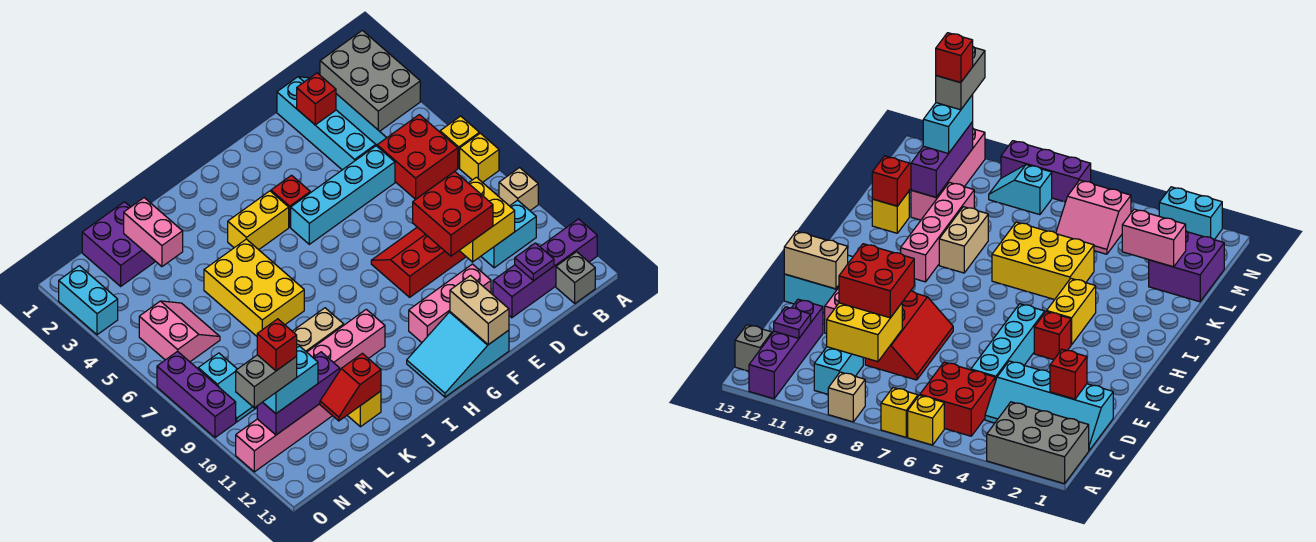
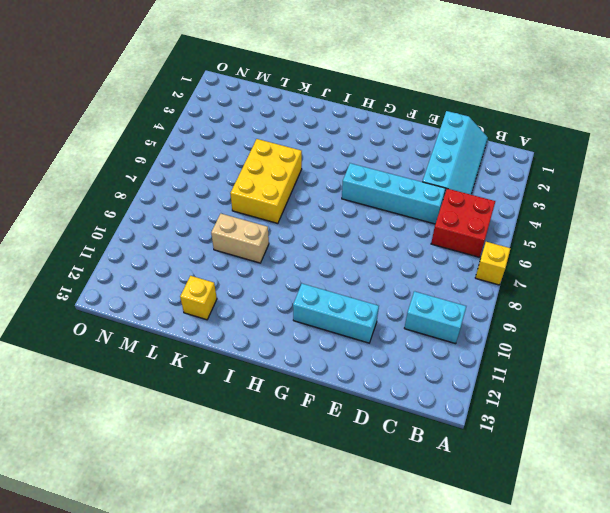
cyan 1x3 brick [293,284,379,343] -> pink 1x3 brick [409,264,491,342]
none -> grey 2x3 brick [320,30,420,131]
none -> yellow 1x1 brick [440,116,479,168]
none -> tan 1x1 brick [499,168,538,211]
none -> purple 1x4 brick [493,219,597,318]

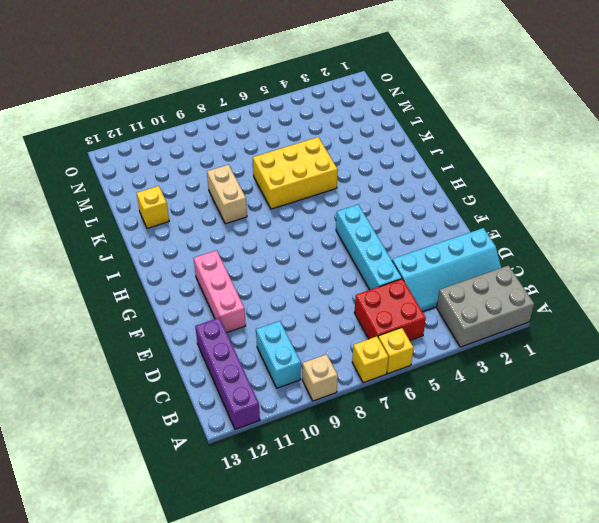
none -> grey 1x1 brick [556,252,595,303]
none -> red 2x3 slope [371,227,466,297]
none -> cyan 2x3 slope [407,312,509,397]
none -> red 1x1 brick [271,175,310,227]

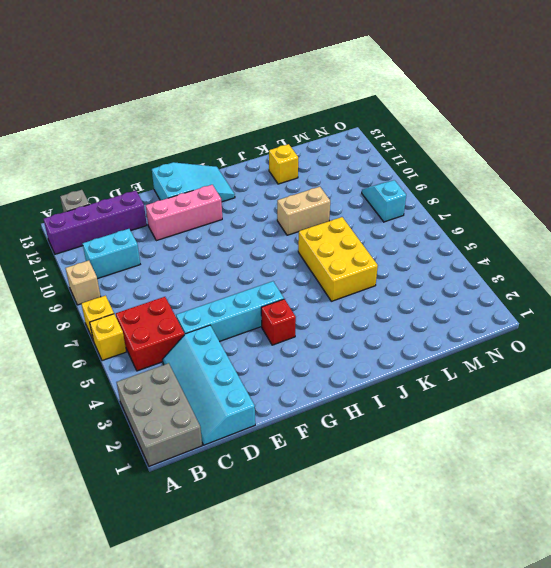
none -> red 2x3 slope [371,227,466,297]
none -> yellow 1x2 brick [228,191,289,250]
none -> pink 1x4 brick [307,309,385,370]
none -> purple 2x2 brick [82,202,156,286]

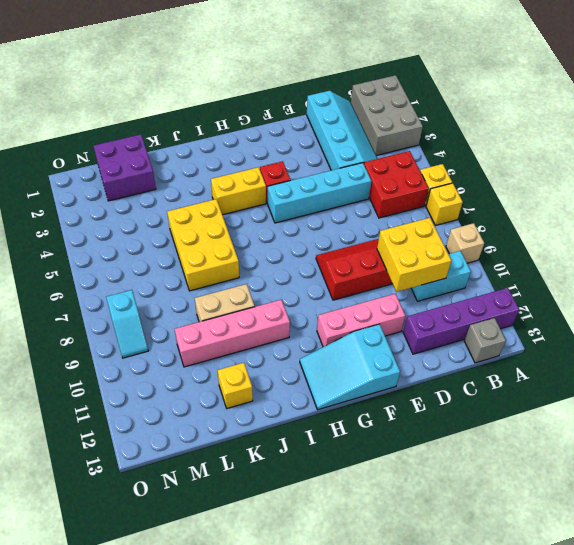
none -> pink 1x4 brick [236,404,332,472]
none -> pink 2x2 slope [139,301,220,362]
none -> cyan 1x2 brick [59,266,118,335]
none -> purple 1x3 brick [157,351,236,438]

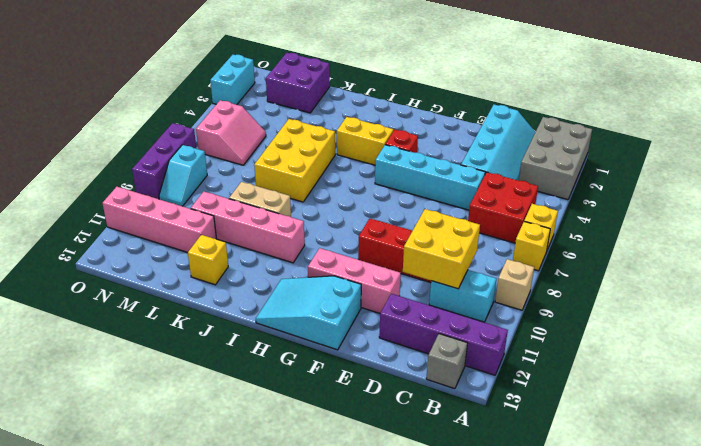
none -> purple 1x1 plate [515,243,554,281]
none -> red 1x1 brick [297,73,336,125]
none -> tan 1x2 brick [450,276,509,345]
none -> red 1x2 slope [320,353,381,421]

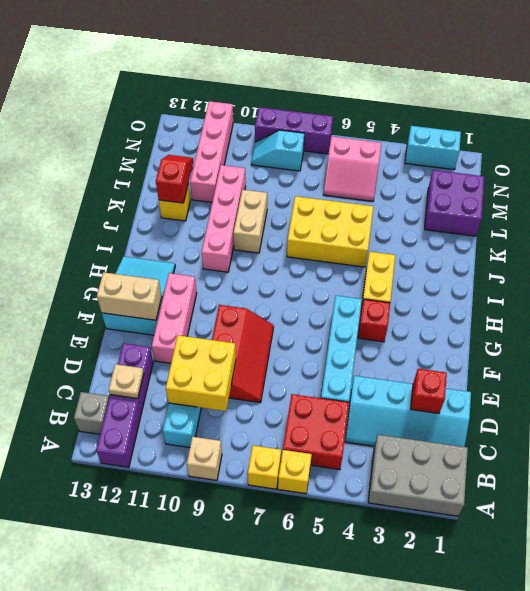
tan 1x1 plate [109,364,144,399] -> purple 1x1 plate [515,243,554,281]
none -> pink 1x2 brick [124,198,183,267]
none -> purple 1x3 brick [257,352,340,435]
none -> red 2x2 brick [413,171,493,256]
none -> cyan 1x2 brick [263,346,318,414]

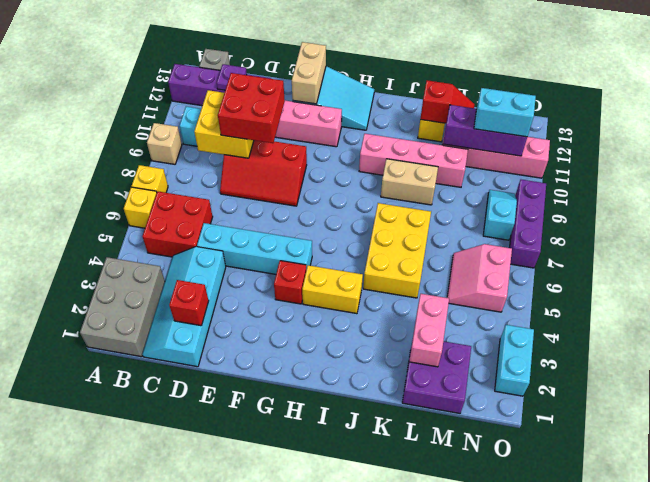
none -> grey 1x2 brick [236,355,297,408]
none -> red 1x1 brick [257,319,297,371]

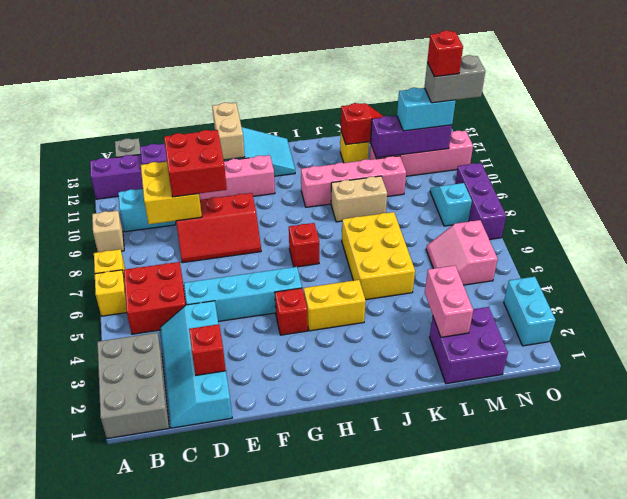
red 1x1 brick [289,223,319,267] -> none

